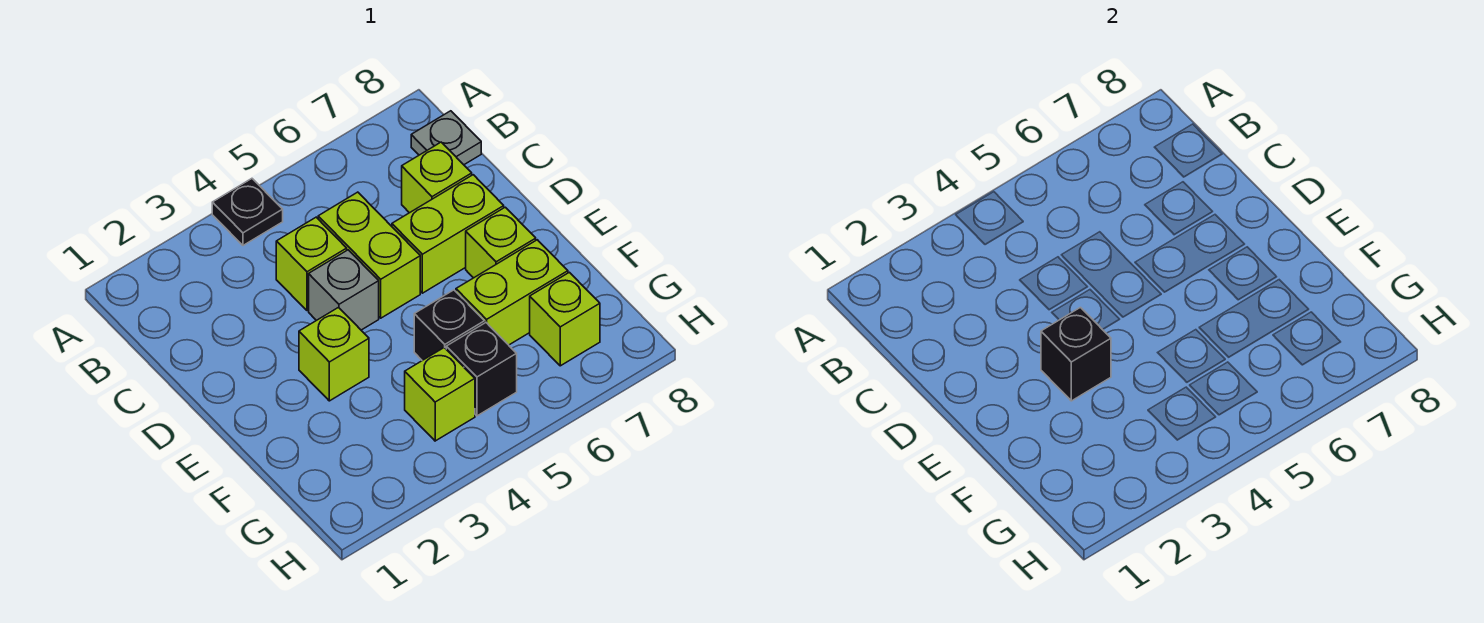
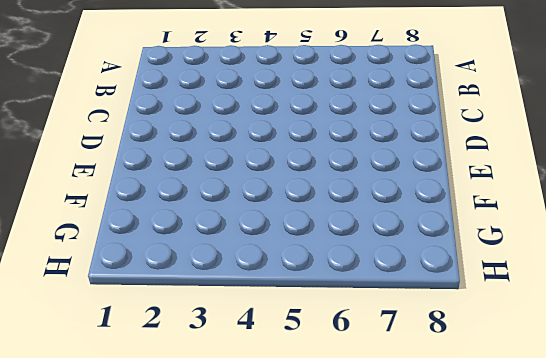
none -> black 1x1 plate [212,179,283,245]
none -> grey 1x1 plate [411,111,481,165]
none -> lime 1x1 brick [276,217,347,311]

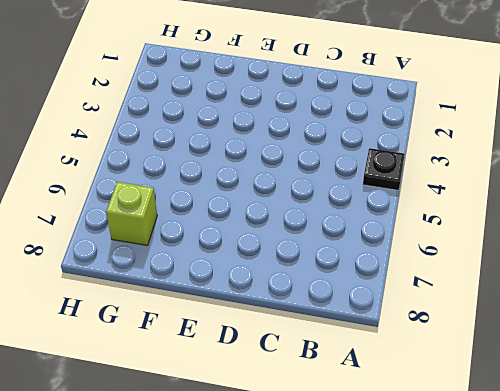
none -> grey 1x1 plate [411,111,481,165]
none -> lime 1x1 brick [276,217,347,311]
none -> lime 1x2 brick [318,192,420,318]

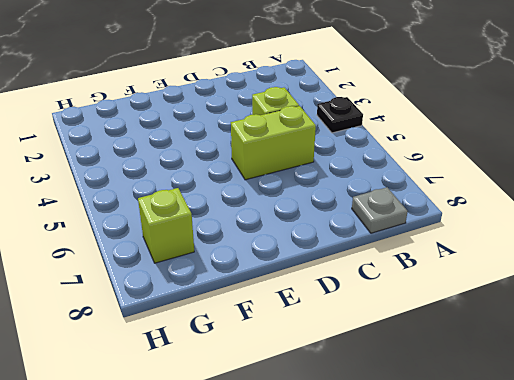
none -> lime 1x1 brick [402,142,472,213]
none -> grey 1x1 brick [309,250,379,330]
none -> lime 1x2 brick [392,175,504,293]

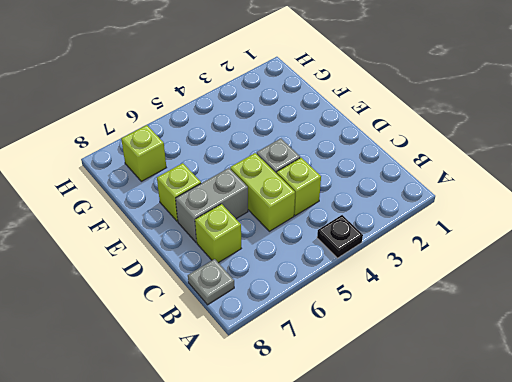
grey 1x2 brick [176,168,248,242] -> lime 1x2 brick [392,175,504,293]
none -> lime 1x1 brick [299,308,369,401]
none -> black 1x1 brick [414,290,485,360]
none -> lime 1x2 brick [456,240,568,345]

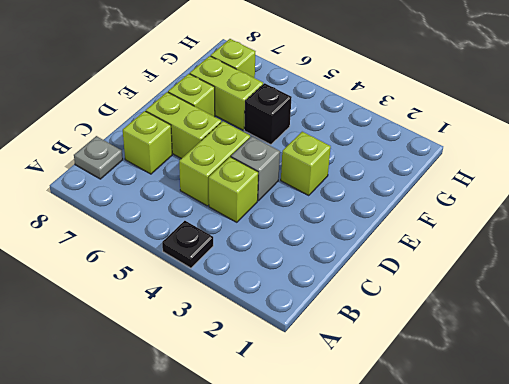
none -> lime 1x1 brick [405,348,475,441]
none -> black 1x1 brick [446,323,517,416]
none -> black 1x1 brick [1041,308,1111,401]

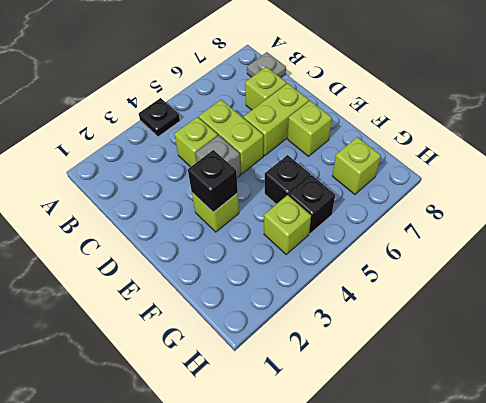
none -> lime 1x2 brick [456,240,568,345]

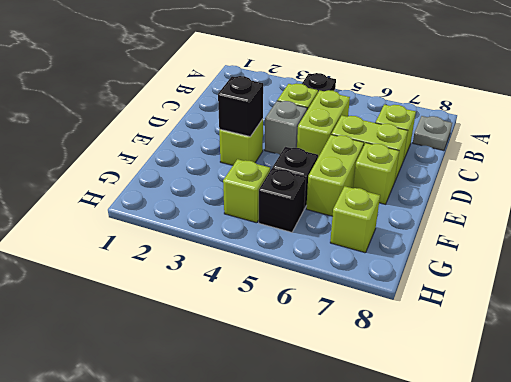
lime 1x2 brick [306,135,364,216] -> lime 1x2 brick turned to [456,240,568,345]

